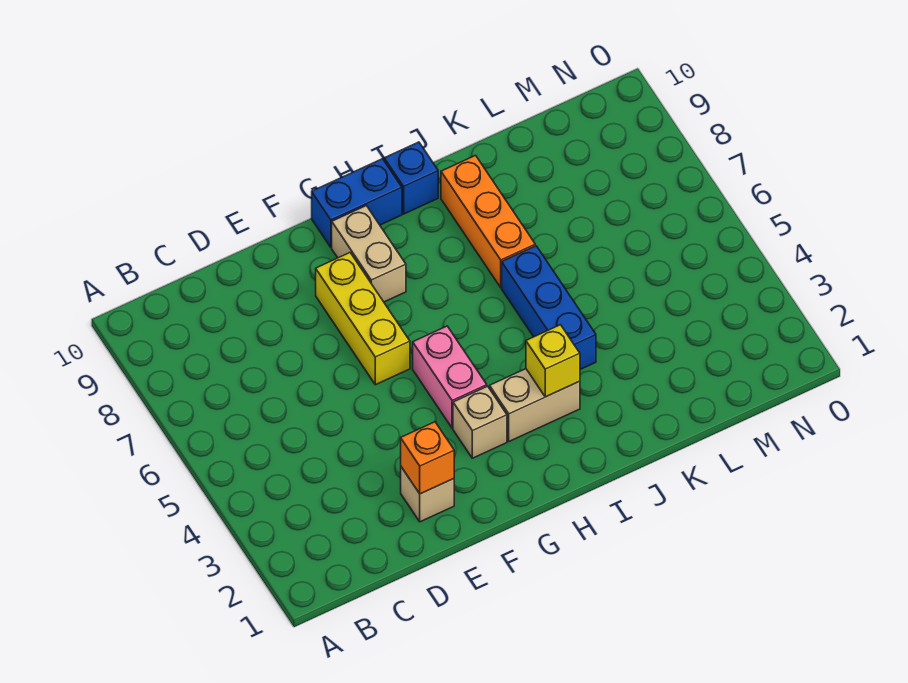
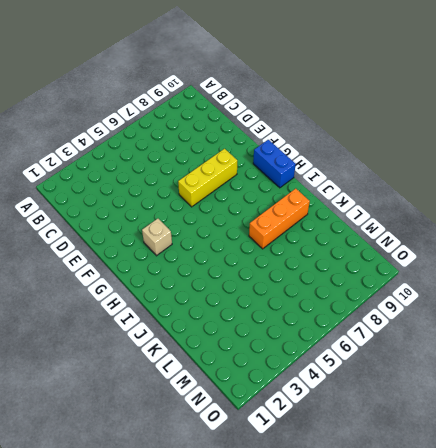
none -> tan 1x1 brick [401,467,454,522]
none -> pink 1x2 brick [413,326,487,428]
none -> tan 1x2 brick [332,206,406,302]

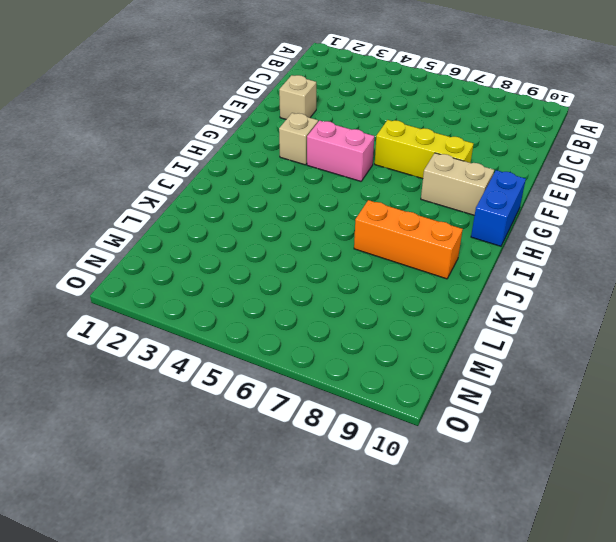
none -> tan 1x2 brick [490,369,580,441]
none -> blue 1x1 brick [384,142,438,214]
none -> blue 1x3 brick [502,246,596,369]

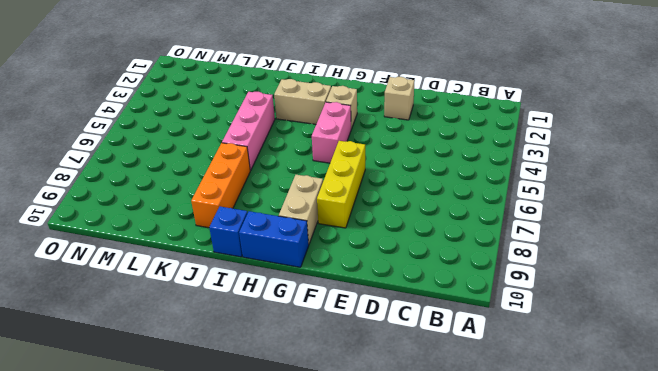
pink 1x3 brick [222,92,275,170] -> blue 1x3 brick [502,246,596,369]
none -> orange 1x1 brick [401,422,454,494]
none -> yellow 1x1 brick [526,325,580,397]

